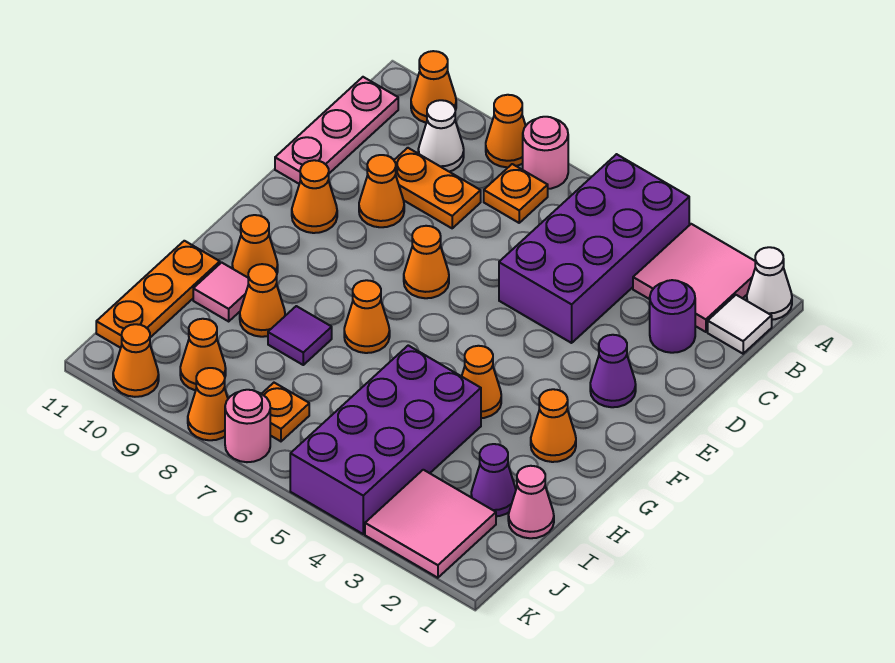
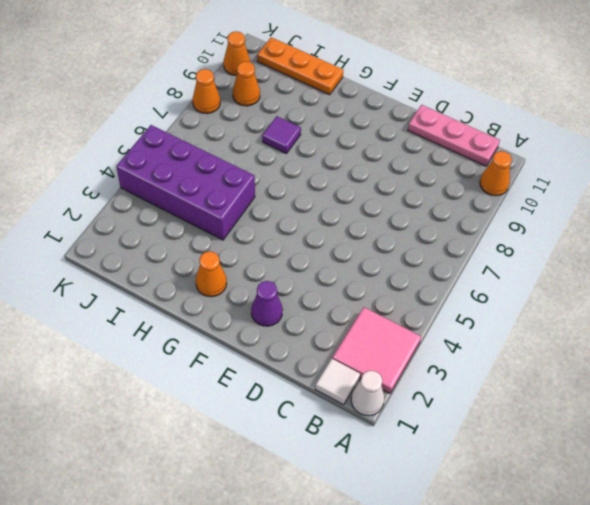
none -> purple 2x4 brick [499,154,689,343]
none -> pink 1x1 round brick [523,117,568,189]
none -> orange 1x1 cone [486,95,526,167]
none -> orange 1x1 plate [484,164,548,223]

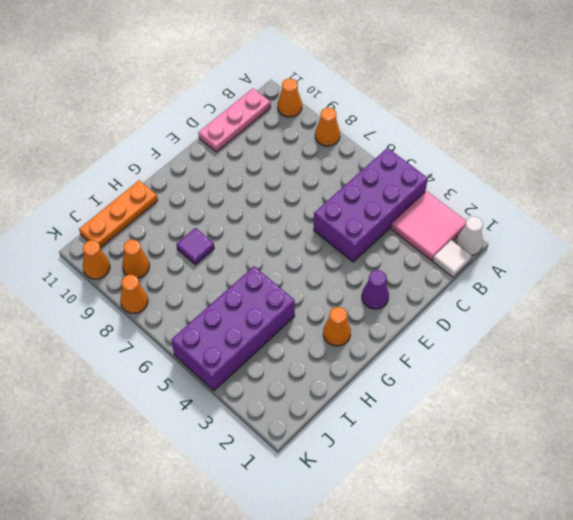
none -> pink 1x1 round brick [523,117,568,189]
none -> orange 1x1 plate [484,164,548,223]
none -> white 1x1 cone [418,100,464,172]
none -> purple 1x1 round brick [650,280,695,353]

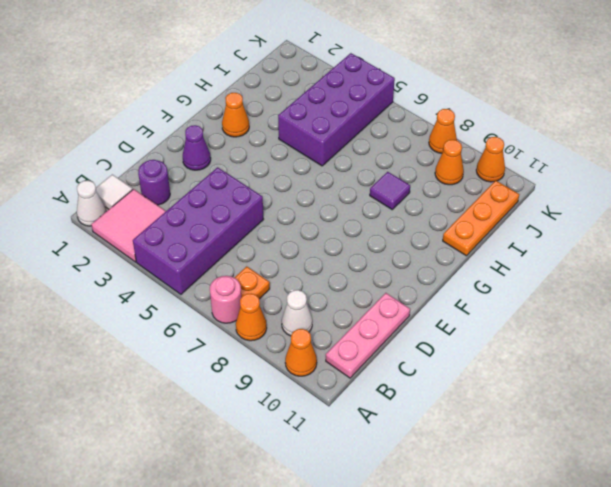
none -> orange 1x2 plate [394,148,481,228]
none -> orange 1x1 cone [359,155,404,227]
none -> orange 1x1 cone [404,226,449,298]
none -> orange 1x1 cone [292,160,337,233]

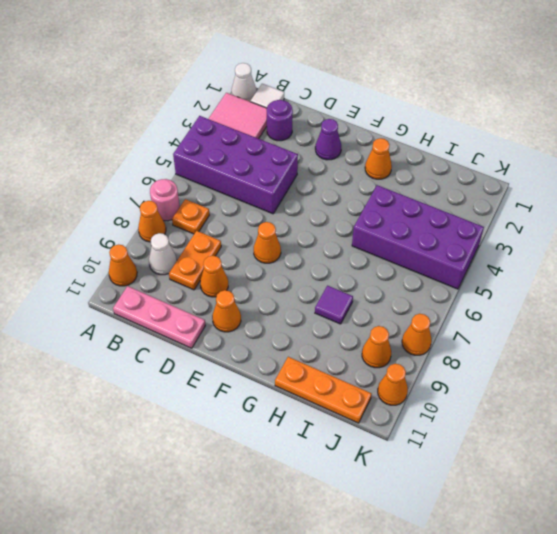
none -> orange 1x1 cone [462,346,501,418]
none -> orange 1x1 cone [344,280,390,353]
none -> orange 1x1 cone [232,215,278,277]
none -> orange 1x1 cone [240,264,285,337]

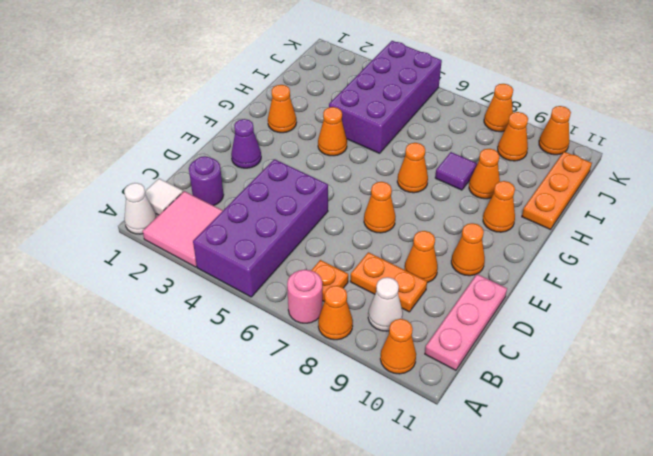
none -> pink 1x1 tile [193,262,249,321]
none -> pink 1x1 cone [508,466,554,538]
none -> purple 1x1 cone [471,444,516,516]
none -> pink 2x2 tile [365,470,496,578]

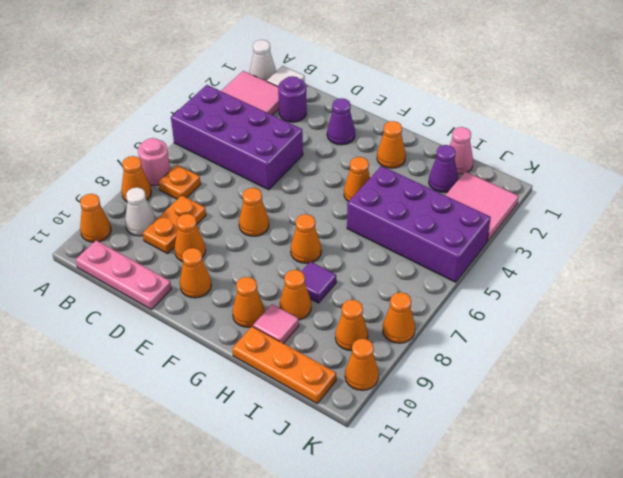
none -> orange 1x1 plate [262,383,309,441]
none -> pink 1x1 round brick [225,390,270,462]

